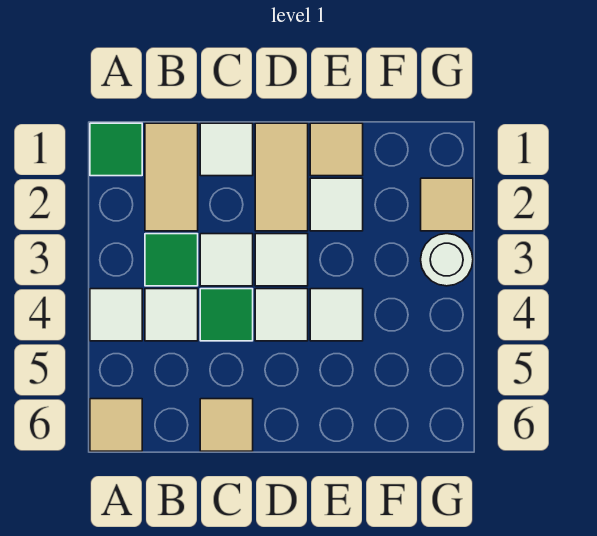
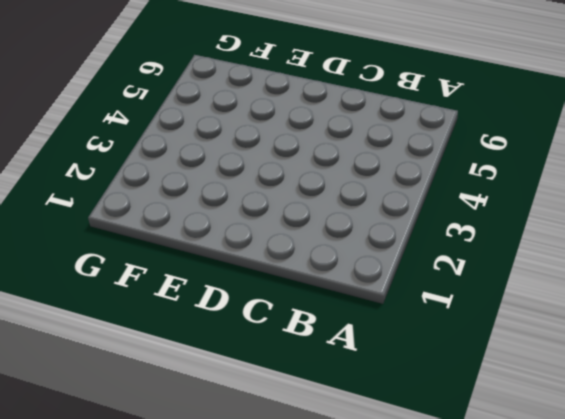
none -> green 1x1 tile [90,123,142,176]
none -> white 1x1 tile [90,289,142,341]
none -> tan 1x1 tile [90,399,142,451]

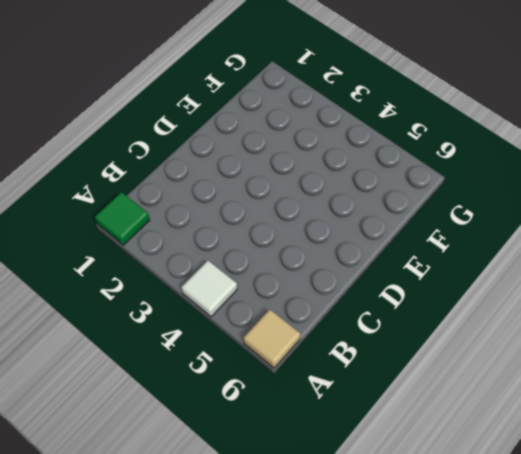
none -> tan 1x2 tile [145,123,198,231]
none -> green 1x1 tile [145,234,198,286]
none -> white 1x1 tile [145,289,198,341]

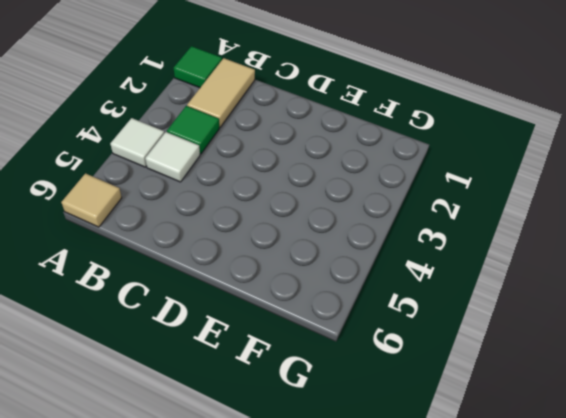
none -> white 1x1 tile [200,123,253,176]
none -> white 1x1 tile [200,234,253,286]
none -> green 1x1 tile [200,289,253,341]

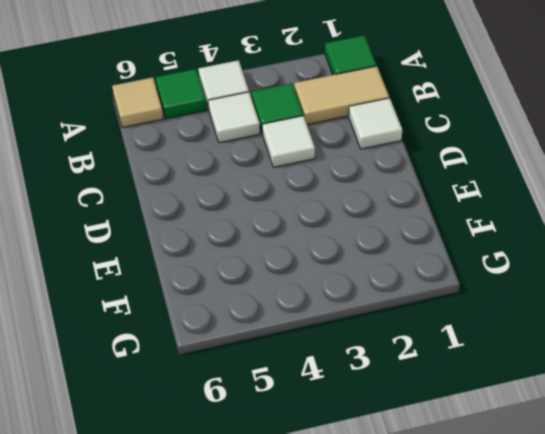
green 1x1 tile [155,69,206,119] -> green 1x1 tile moved to [200,289,253,341]
none -> tan 1x1 tile [200,399,253,451]
none -> tan 1x2 tile [255,123,308,231]
none -> white 1x1 tile [255,234,308,286]

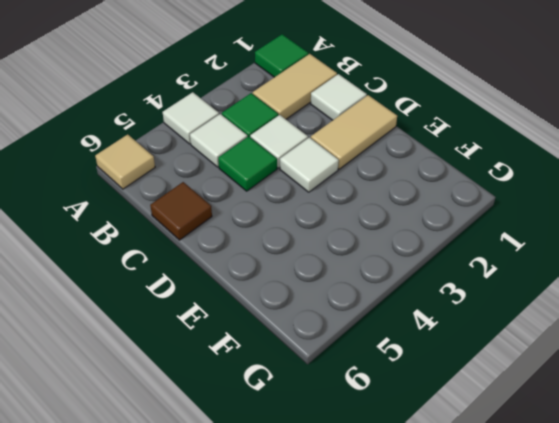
brown 1x1 tile [150,182,212,240] -> tan 1x1 tile [200,399,253,451]
none -> white 1x1 tile [255,289,308,341]
none -> tan 1x1 tile [310,123,363,176]
none -> white 1x1 tile [310,178,363,231]

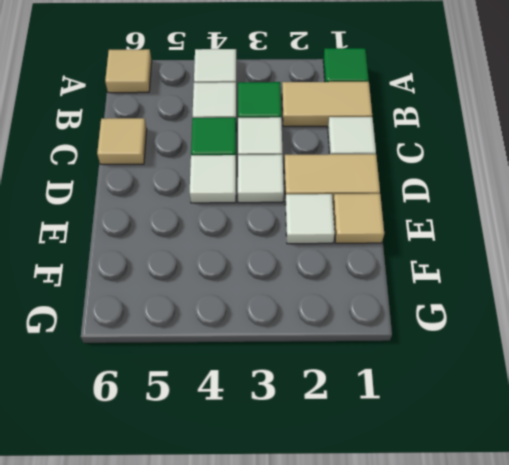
none -> white 1x1 tile [310,289,363,341]
none -> tan 1x1 tile [421,178,473,231]
none -> white 1x1 round brick [421,234,473,286]

